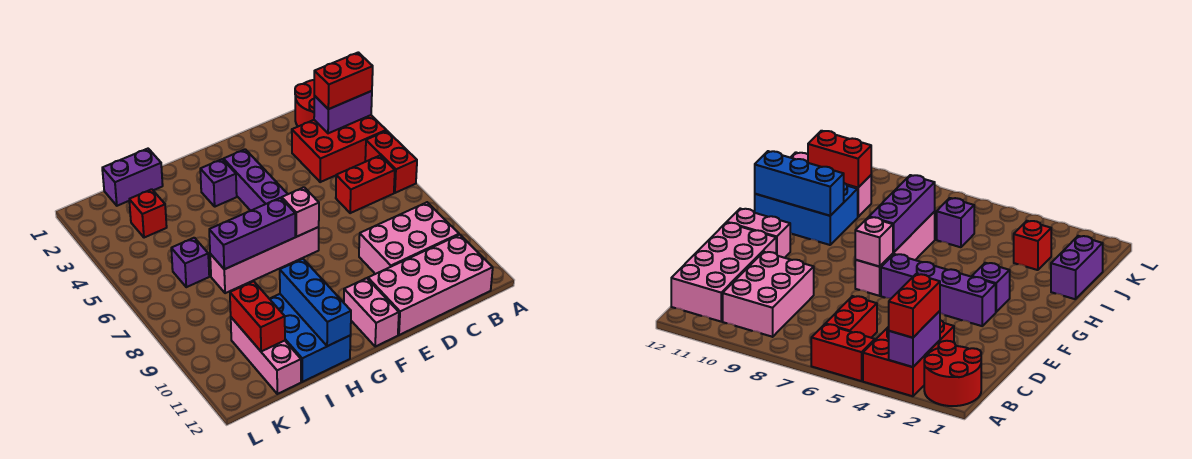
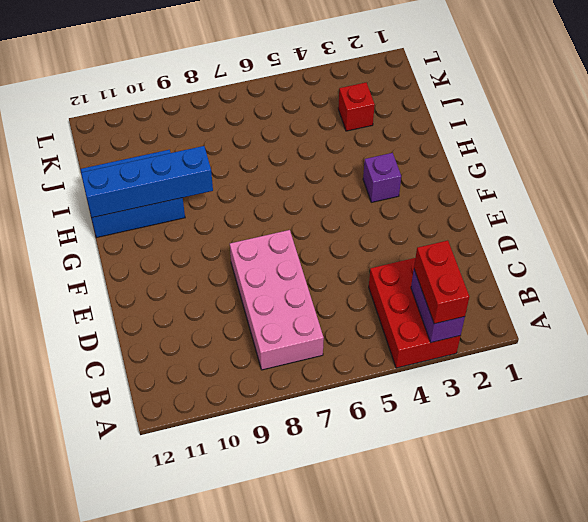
pink 2x4 brick [230,230,324,370] -> pink 2x4 brick moved to [368,235,493,335]
blue 1x4 brick [81,146,213,218] -> blue 1x3 brick [280,259,351,346]
none -> red 2x2 round brick [295,80,314,126]
none -> red 1x2 brick [365,131,417,193]
none -> red 1x2 brick [336,156,395,213]

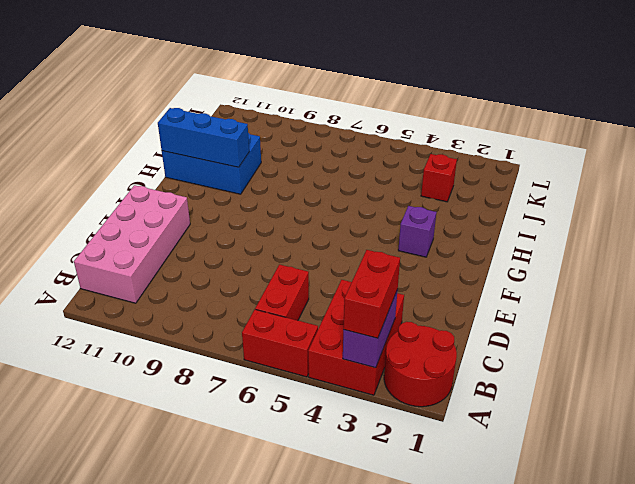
none -> pink 2x3 brick [359,202,459,274]
none -> purple 1x4 brick [224,149,288,211]
none -> pink 1x4 brick [210,227,319,293]

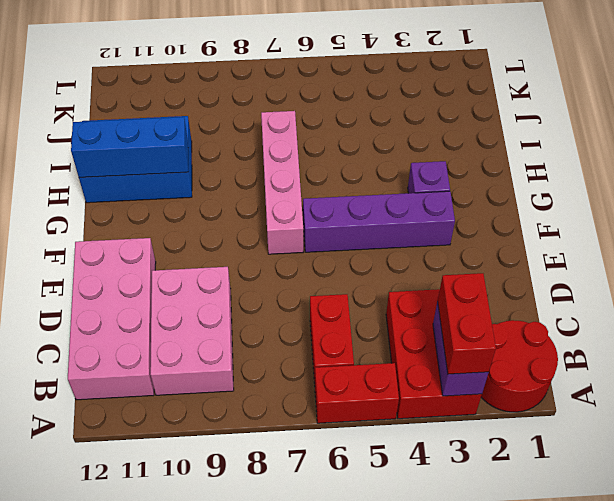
none -> pink 1x2 brick [344,278,399,346]
none -> purple 1x2 brick [102,149,163,206]
none -> red 1x1 brick [129,189,167,238]

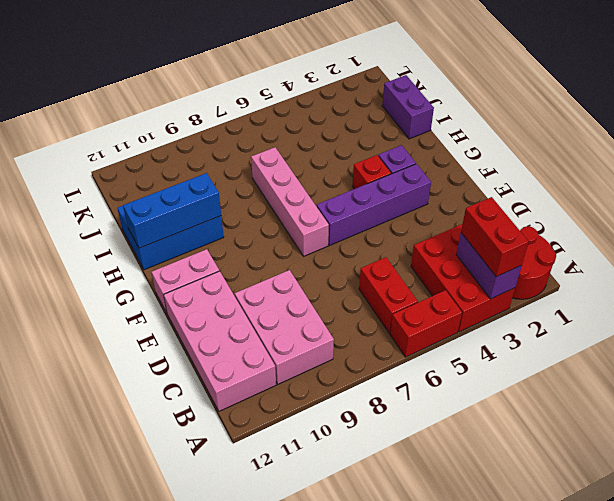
red 1x1 brick [352,155,391,189] -> red 1x1 brick moved to [129,189,167,238]
none -> purple 1x1 brick [171,238,209,287]
none -> pink 1x3 brick [231,317,301,394]
none -> pink 1x1 brick [282,187,319,237]

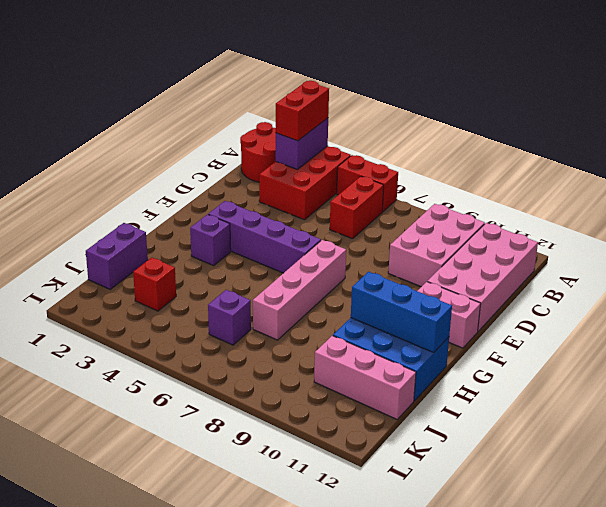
none -> pink 1x1 brick [282,187,319,237]
none -> purple 1x3 brick [209,198,295,269]
none -> red 1x2 brick [230,281,285,352]

